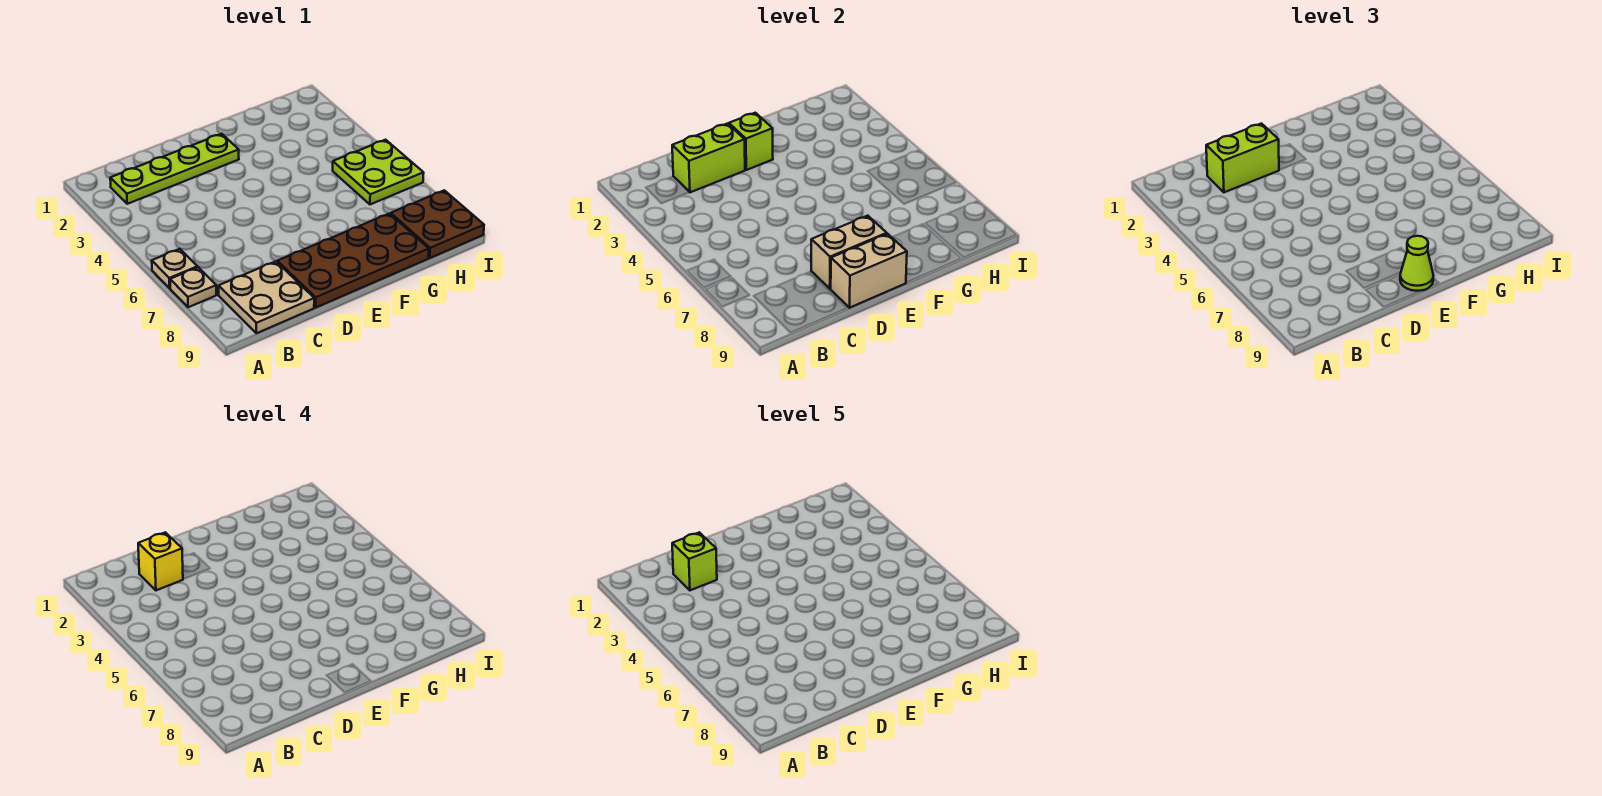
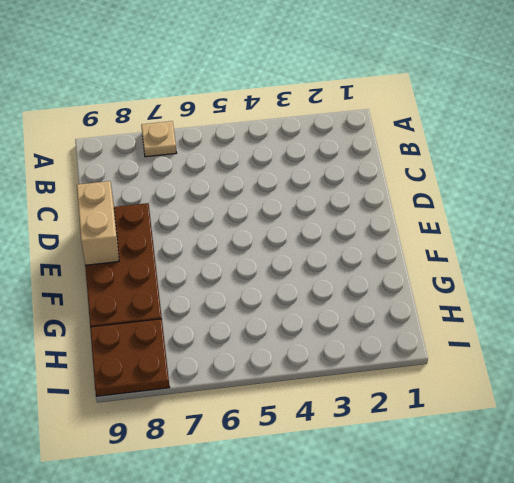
none -> tan 1x1 plate [152,249,198,288]
none -> lime 1x4 plate [110,134,239,204]
none -> tan 2x2 plate [219,261,314,333]

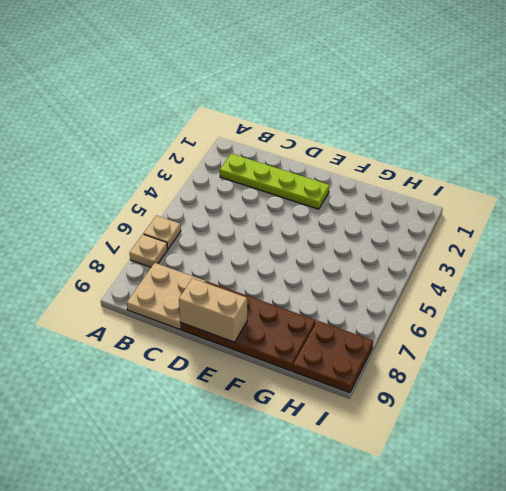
none -> lime 2x2 plate [333,140,424,204]
none -> lime 1x2 brick [672,124,745,192]
none -> tan 1x2 brick [811,216,887,288]

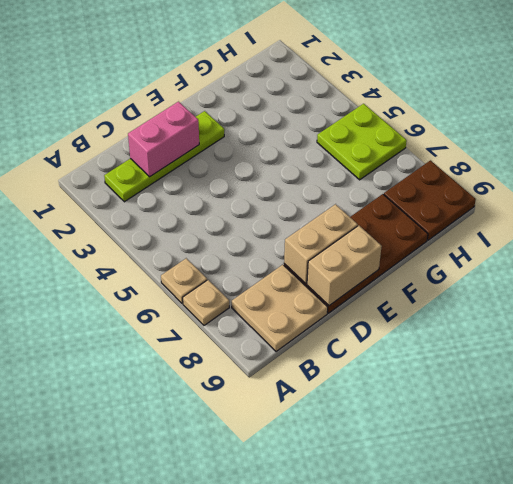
pink 1x2 brick [128,102,199,177] -> lime 1x2 brick [672,124,745,192]
none -> lime 1x1 brick [729,113,773,170]
none -> lime 1x2 brick [1206,124,1279,192]
none -> lime 1x1 cone [1400,236,1433,291]

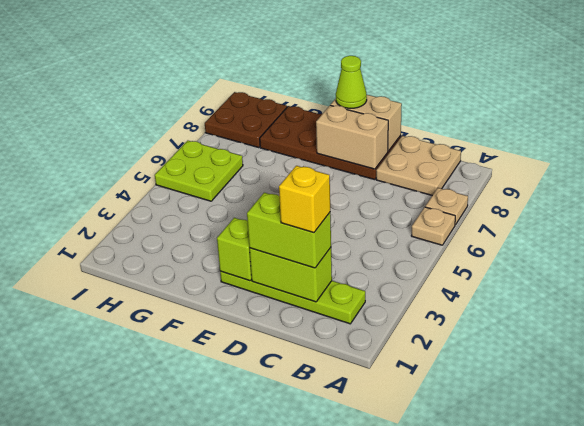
none -> lime 1x1 brick [672,532,717,590]

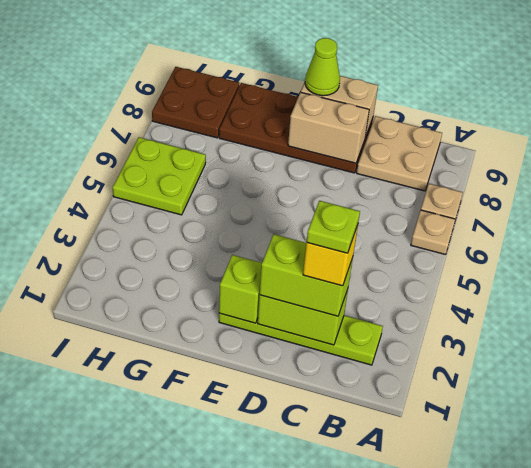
lime 1x1 plate [307,201,360,253] -> lime 1x1 brick [672,532,717,590]

